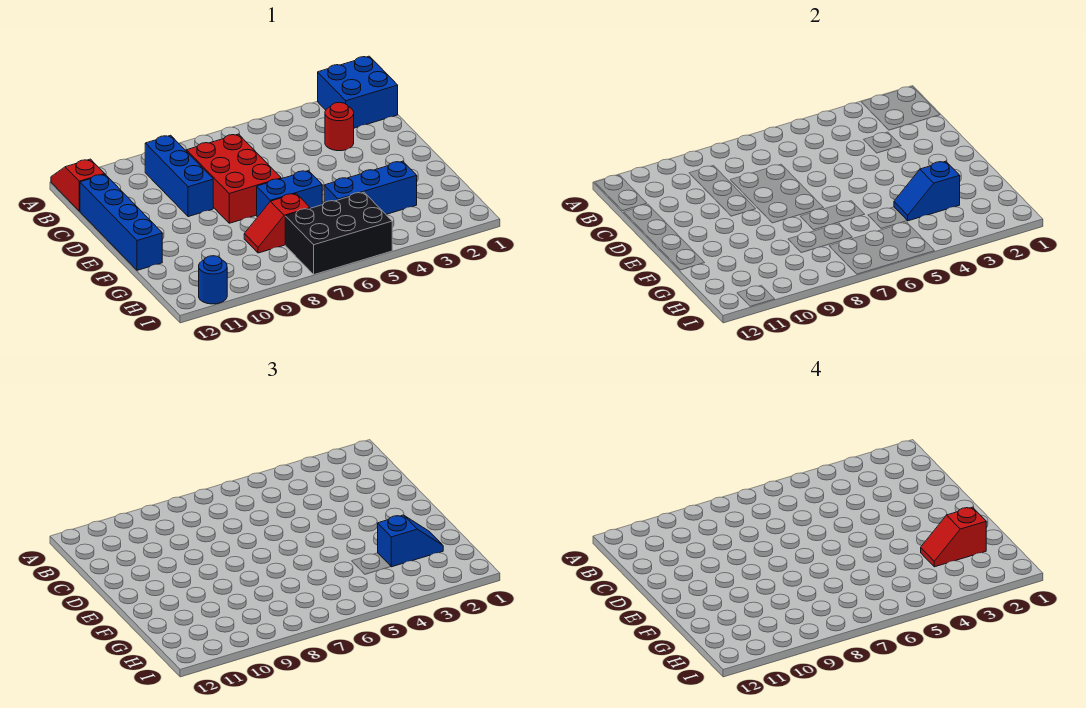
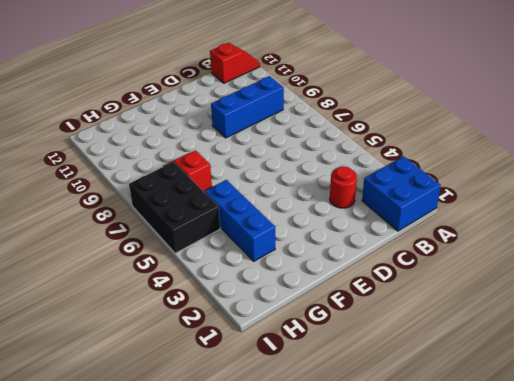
none -> red 2x3 brick [187,134,281,223]
none -> blue 1x4 brick [80,175,162,270]
none -> blue 1x2 brick [257,171,322,217]

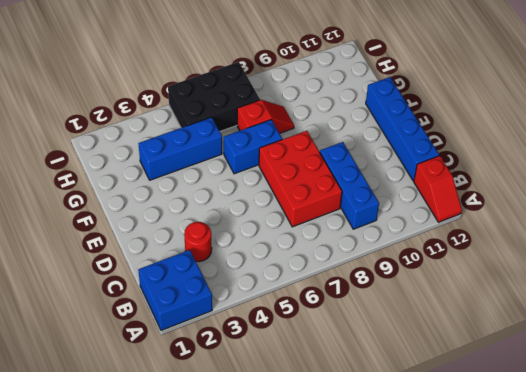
none -> blue 1x1 round brick [199,256,227,304]
none -> blue 1x2 slope [894,161,960,221]
none -> blue 1x2 slope [378,515,443,567]

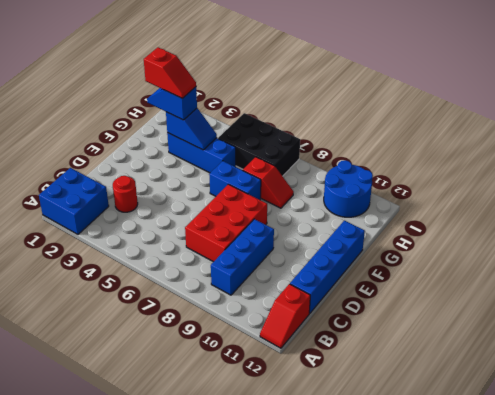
blue 2x2 round brick [324,160,373,217] -> blue 1x1 round brick [199,256,227,304]

